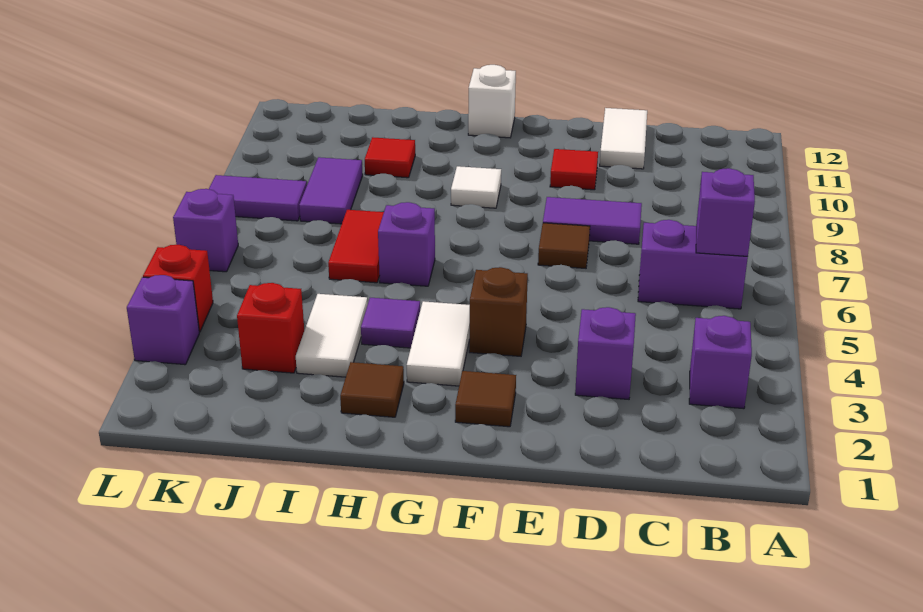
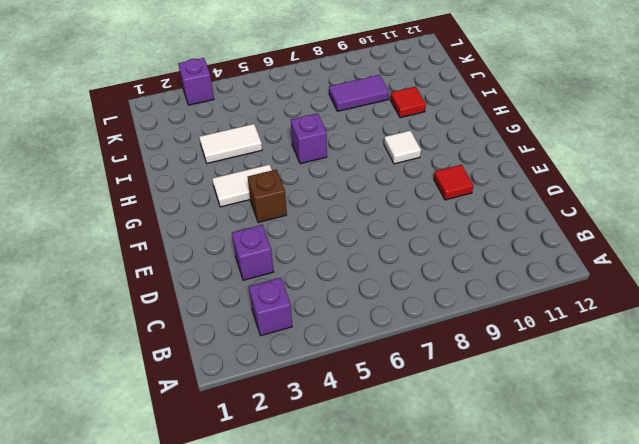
none -> purple 1x2 brick [638,220,748,309]
none -> purple 1x2 tile [543,197,642,244]
none -> white 1x2 tile [600,108,647,169]

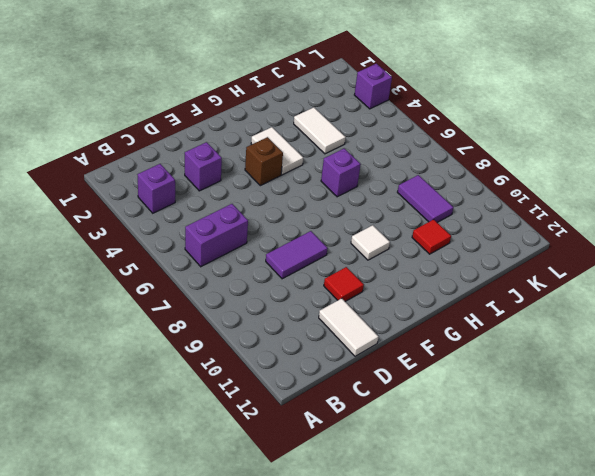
none -> brown 1x1 tile [538,223,590,268]
none -> brown 1x1 tile [455,371,516,427]
none -> white 1x1 brick [468,65,516,138]

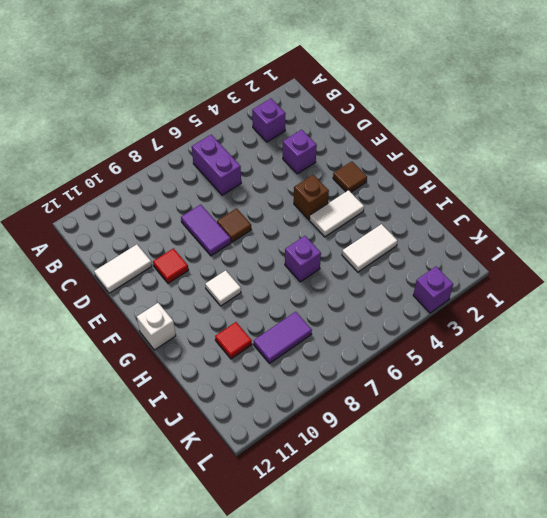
none -> brown 1x1 tile [340,362,404,417]
none -> purple 1x1 tile [361,298,420,348]
none -> red 1x2 tile [328,210,384,283]

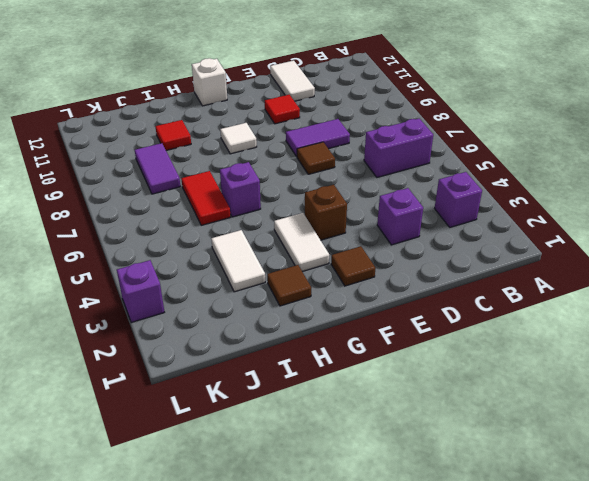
none -> purple 1x1 tile [361,298,420,348]
none -> red 1x1 brick [237,283,304,373]
none -> purple 1x2 tile [209,175,307,221]

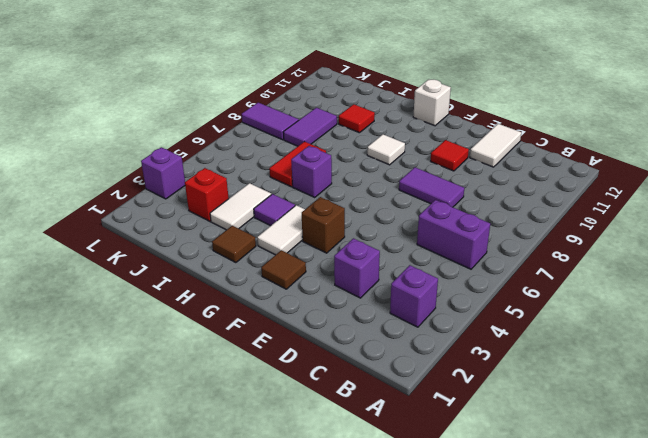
none -> brown 1x1 tile [538,223,590,268]
none -> red 1x1 brick [143,245,213,332]
none -> purple 1x1 brick [173,189,238,272]

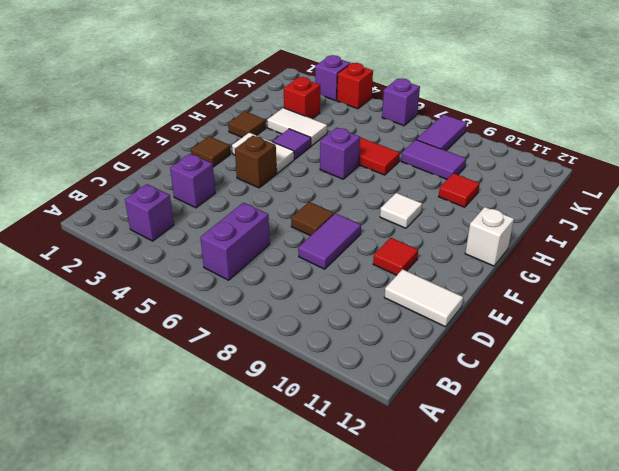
none -> purple 1x1 brick [696,168,755,256]

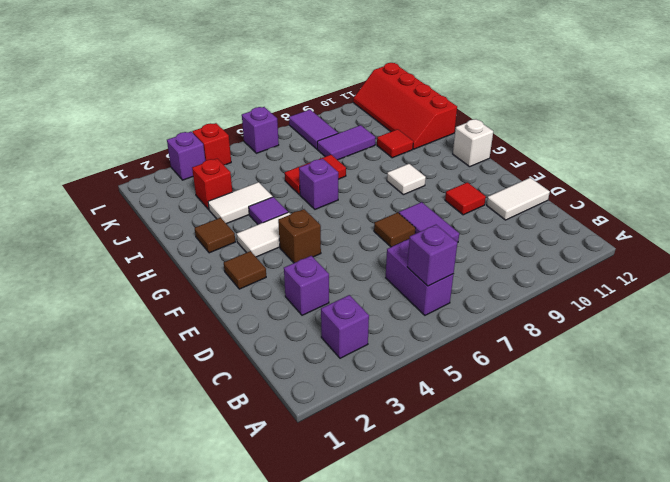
red 2x4 slope [353,63,457,149] -> none

